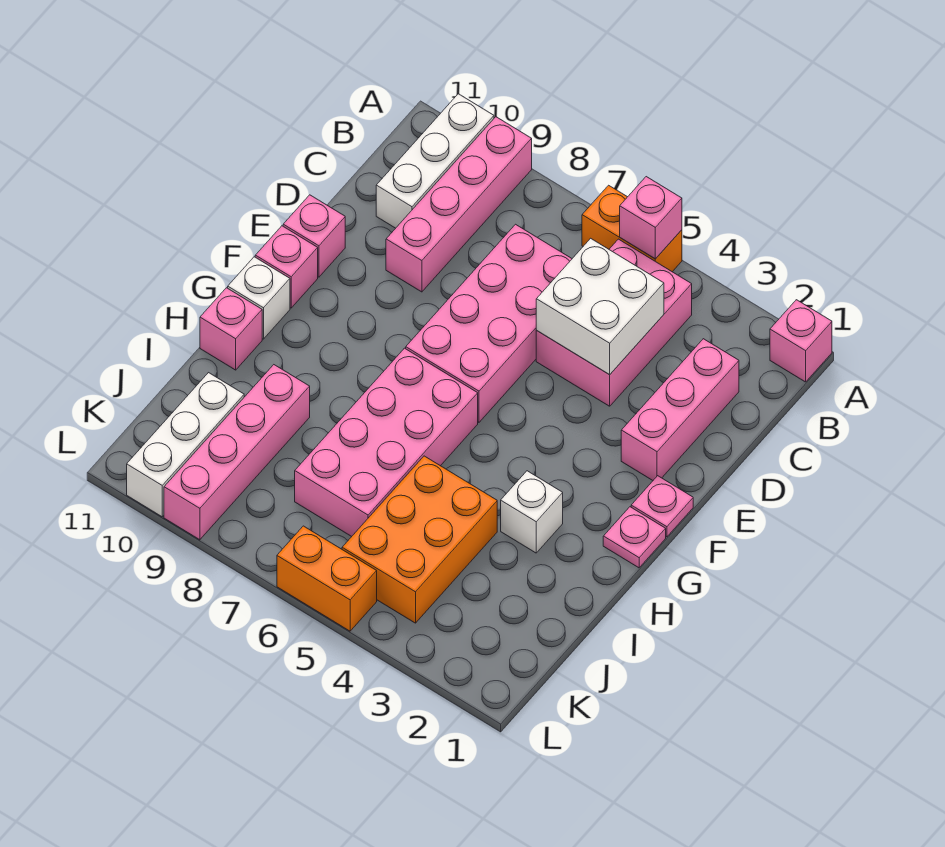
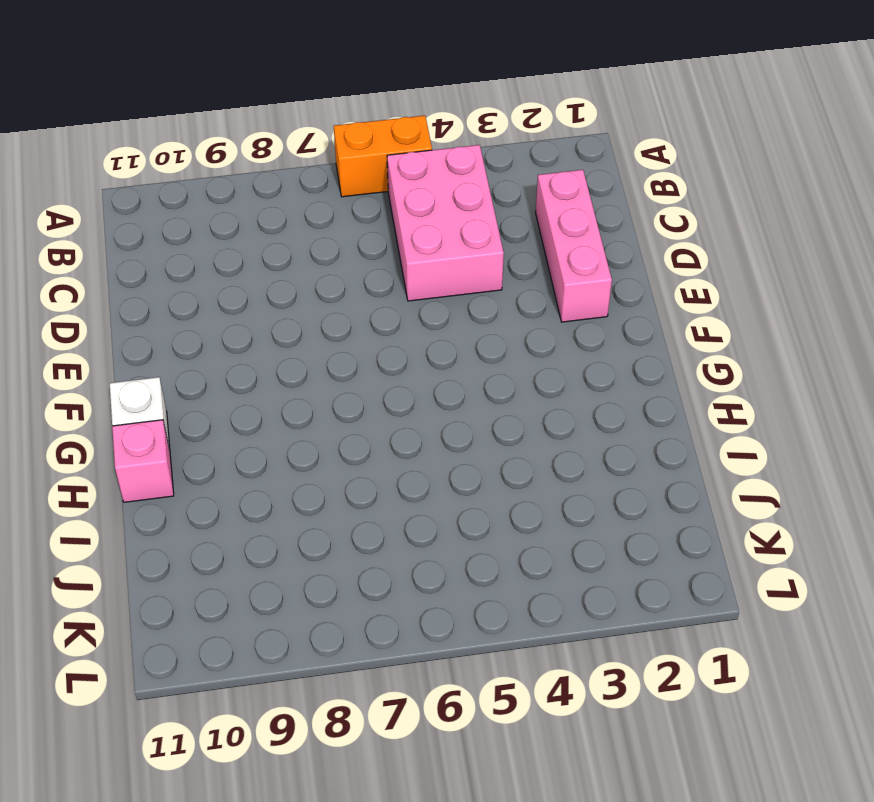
none -> pink 1x1 brick [770,300,832,382]
none -> pink 1x4 brick [386,117,532,292]
none -> white 1x3 brick [376,94,494,228]

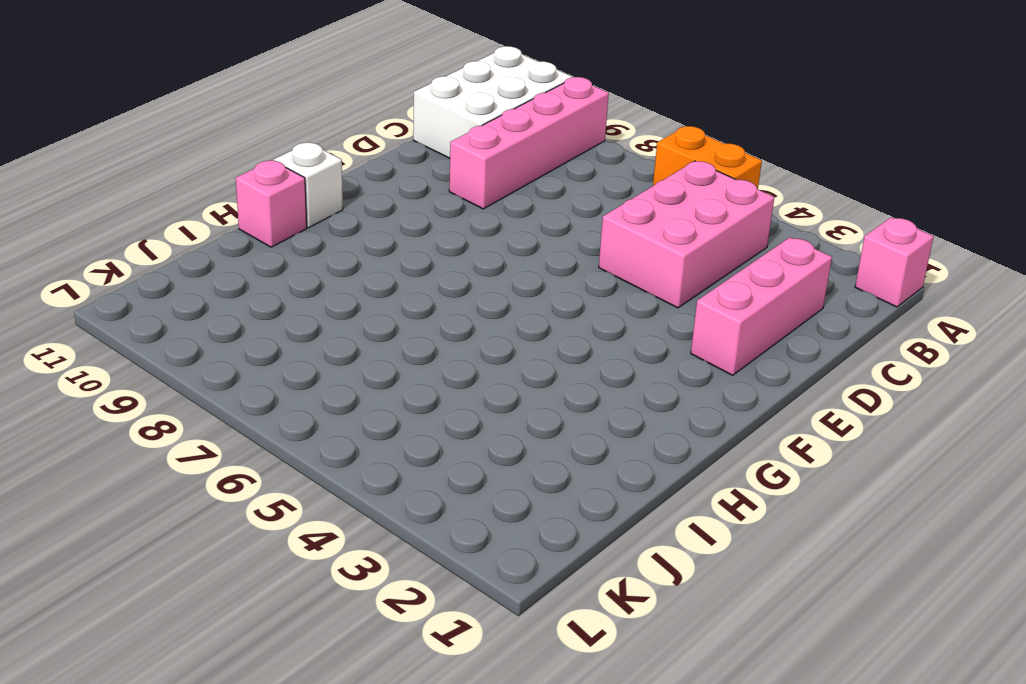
white 2x3 brick [413,46,572,158] -> white 1x3 brick [376,94,494,228]
none -> pink 2x4 brick [406,224,572,422]
none -> pink 1x1 brick [283,195,345,277]
none -> pink 1x1 plate [631,476,693,537]

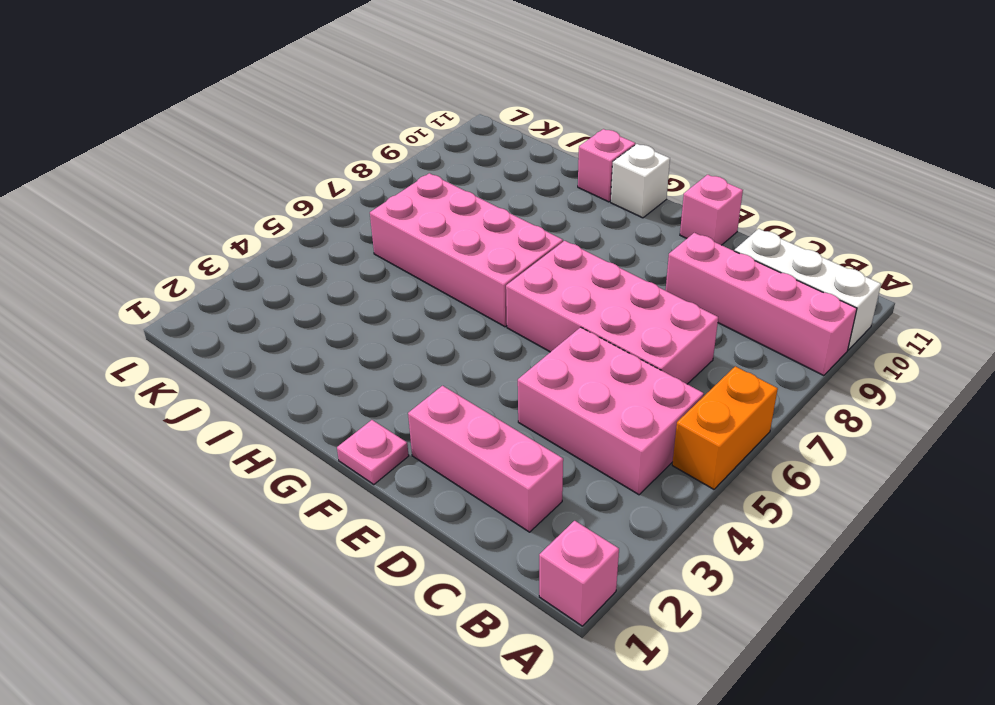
none -> pink 1x1 brick [255,226,318,308]
none -> pink 1x1 plate [603,507,666,568]
none -> white 1x1 brick [501,471,563,553]

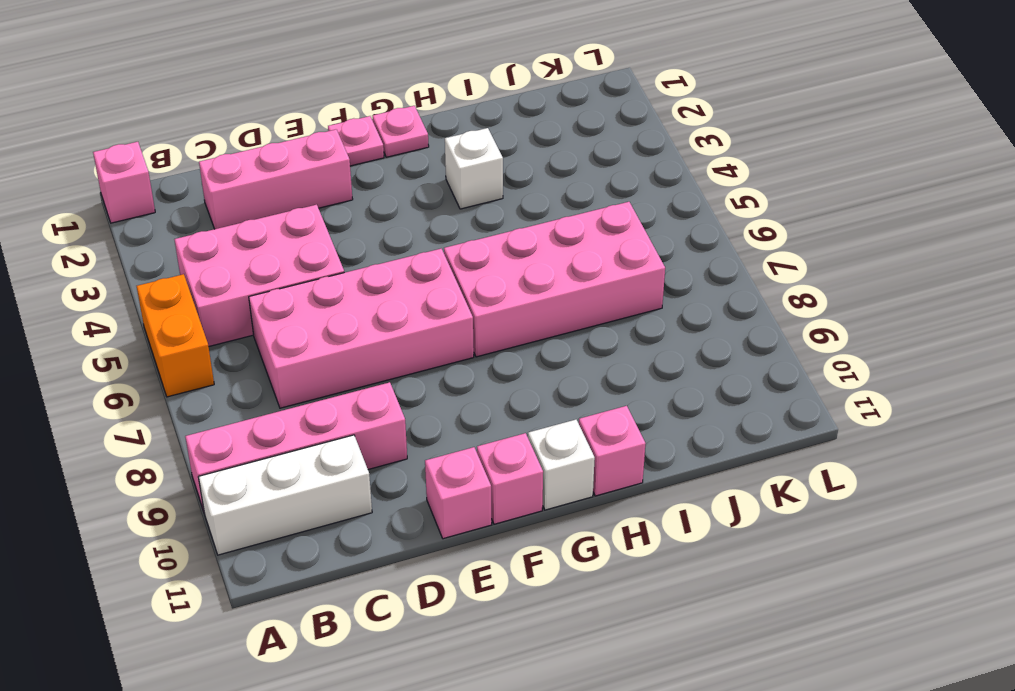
none -> orange 2x3 brick [342,456,497,623]
none -> pink 1x4 brick [164,365,310,540]
none -> white 1x3 brick [127,373,244,517]

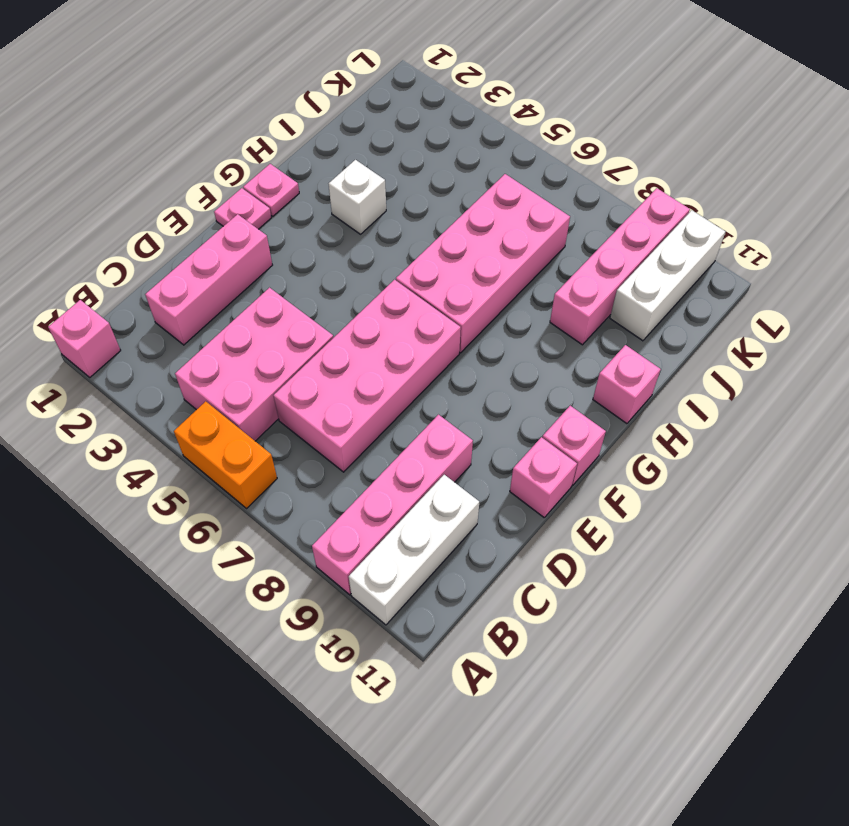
none -> white 1x1 brick [228,257,290,339]
none -> orange 2x3 brick [342,456,497,623]
none -> orange 1x2 brick [277,526,377,631]

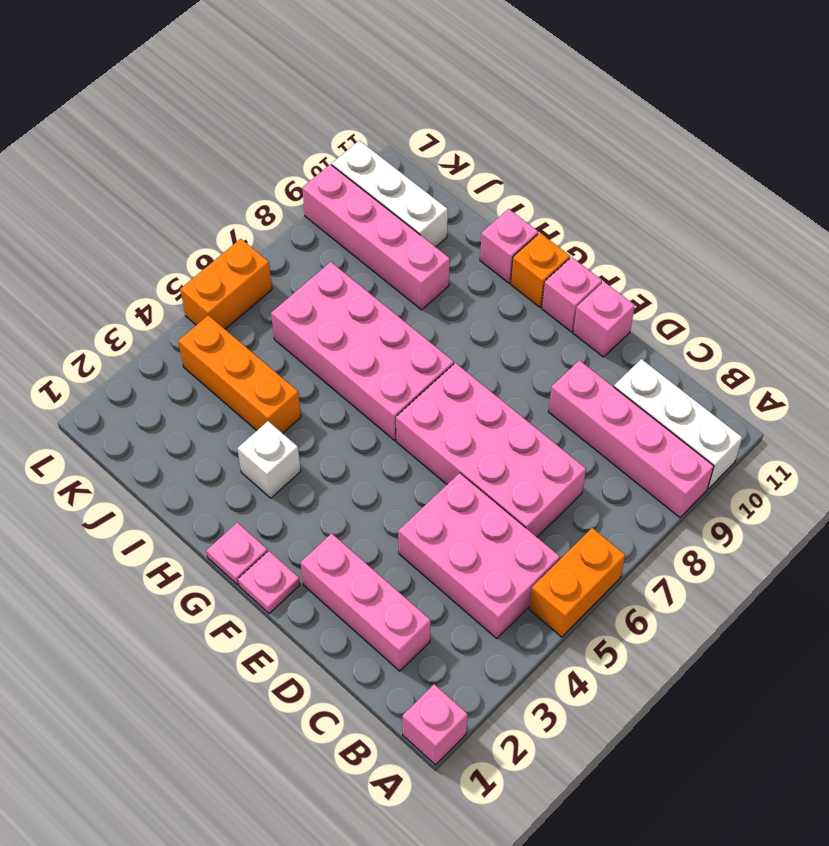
orange 1x1 brick [511,233,570,307] -> white 1x1 brick [228,257,290,339]
orange 1x3 brick [178,315,301,433] -> orange 2x3 brick [342,456,497,623]
none -> pink 1x1 brick [620,177,682,259]
none -> white 2x2 brick [536,238,664,375]

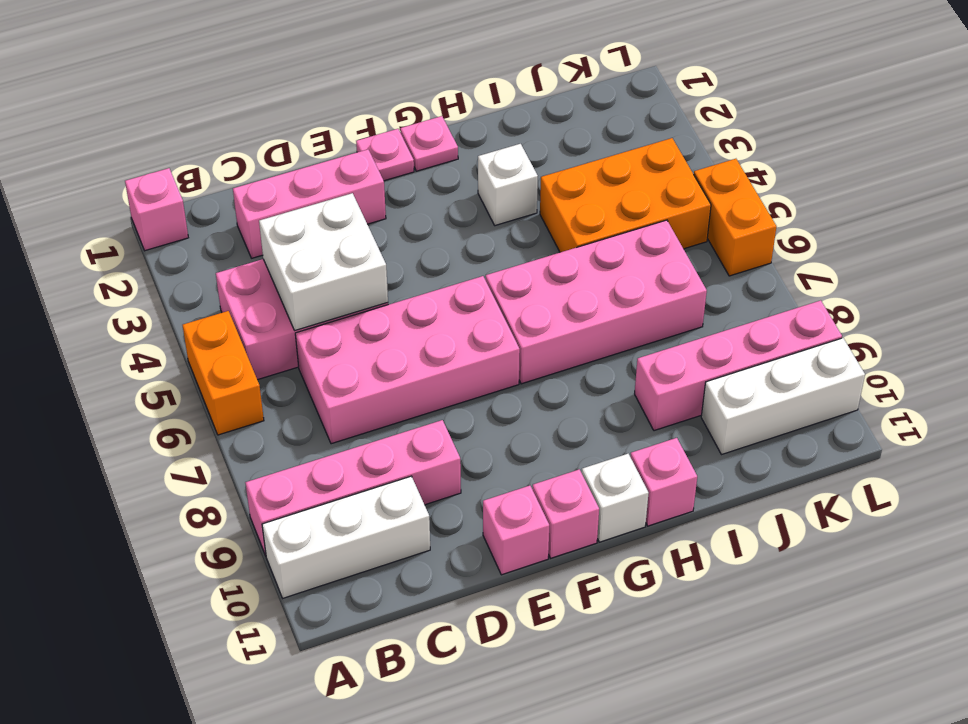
none -> pink 1x1 brick [620,177,682,259]

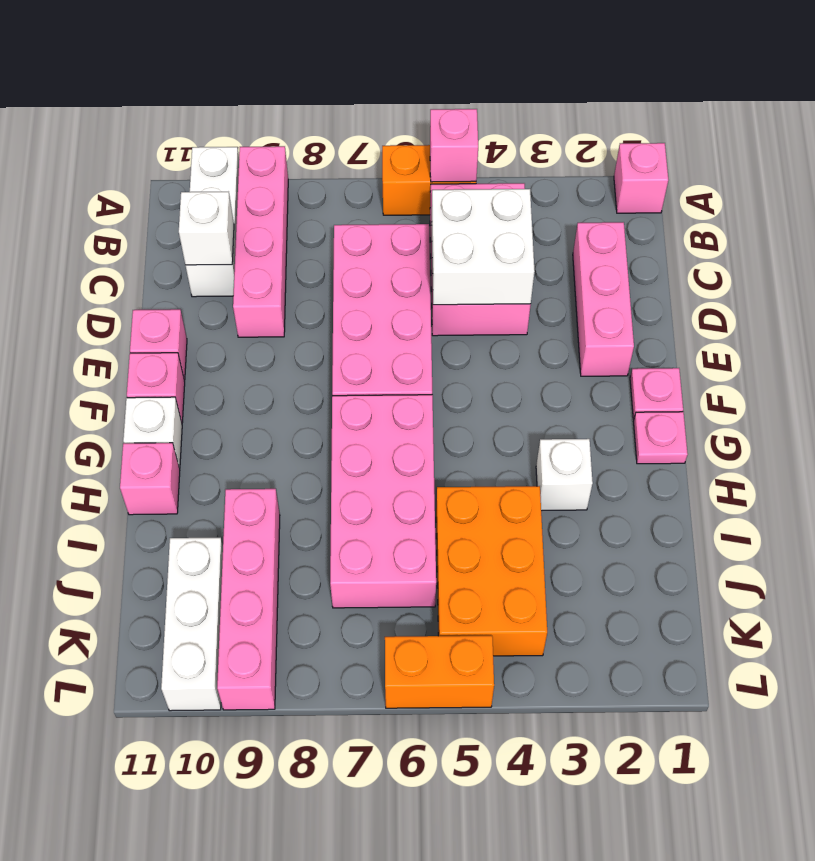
white 1x1 brick [179,192,234,265] -> none

